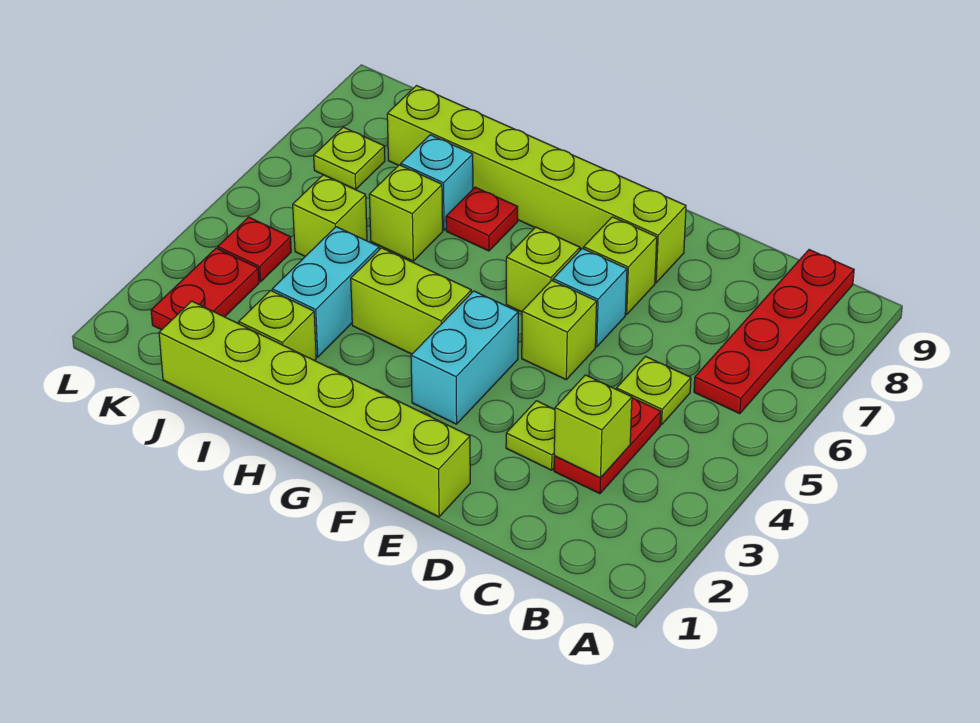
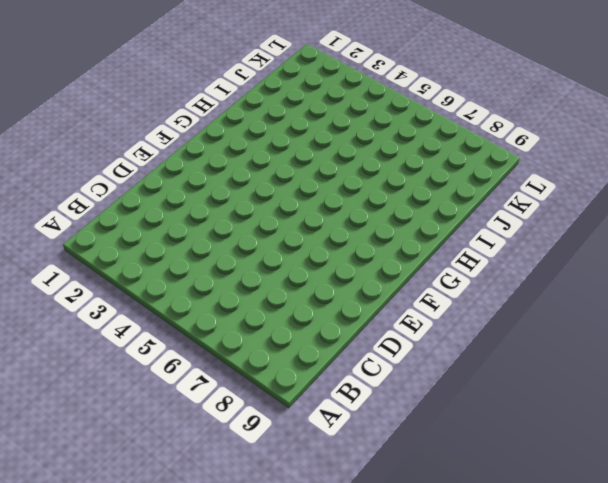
none -> red 1x4 plate [694,250,854,414]
none -> red 1x2 plate [554,398,661,494]
none -> lime 1x1 plate [616,356,691,425]

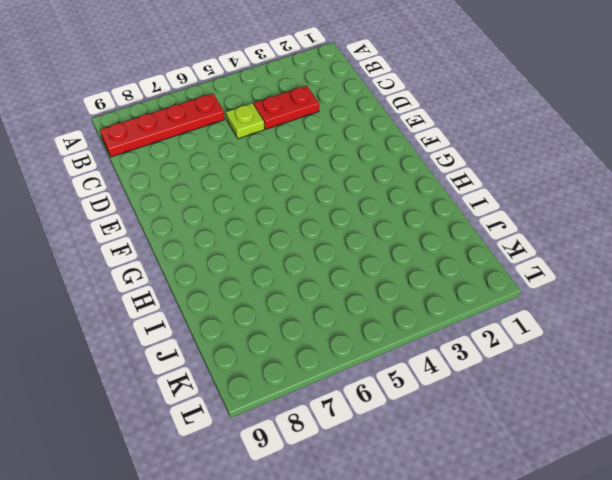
none -> lime 1x1 plate [506,401,555,470]
none -> lime 1x6 brick [159,301,470,517]
none -> lime 1x1 brick [522,280,597,380]

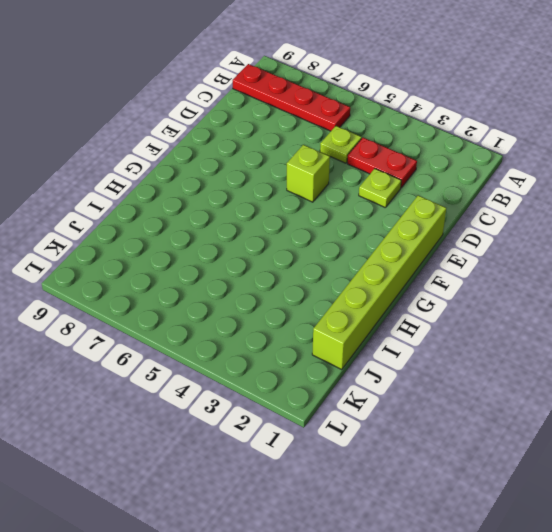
none -> cyan 1x1 brick [553,248,627,347]
none -> lime 1x1 brick [584,217,657,314]
none -> lime 1x6 brick [387,86,686,283]

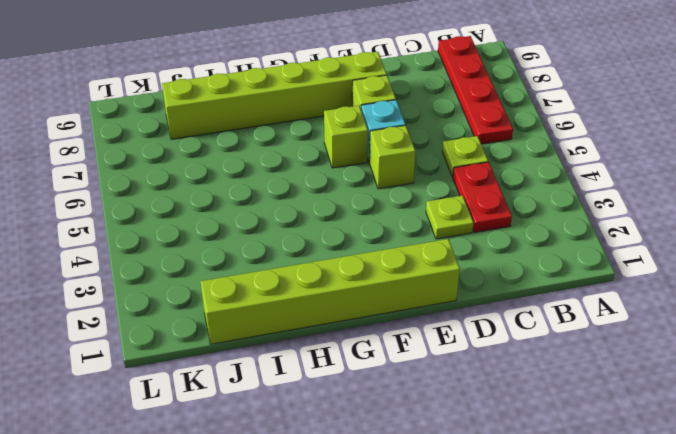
none -> cyan 1x2 brick [411,291,518,424]
none -> lime 1x2 brick [351,248,471,354]
none -> red 1x1 plate [446,187,518,251]

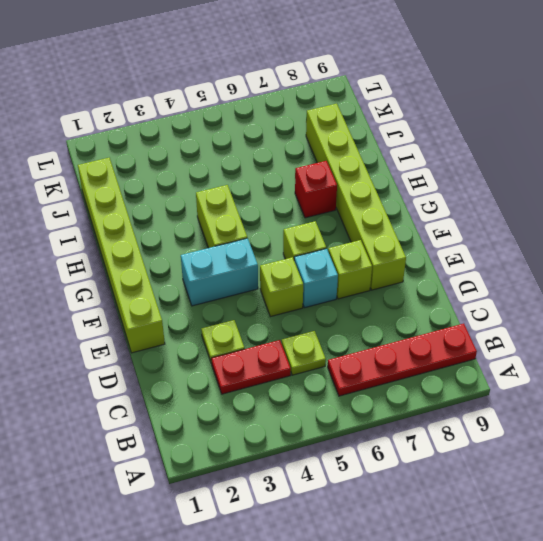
red 1x1 brick [295,161,337,218] -> red 1x1 plate [446,187,518,251]
none -> lime 1x1 brick [239,291,316,361]
none -> cyan 1x2 brick [272,227,379,357]
none -> lime 1x1 brick [369,165,443,261]

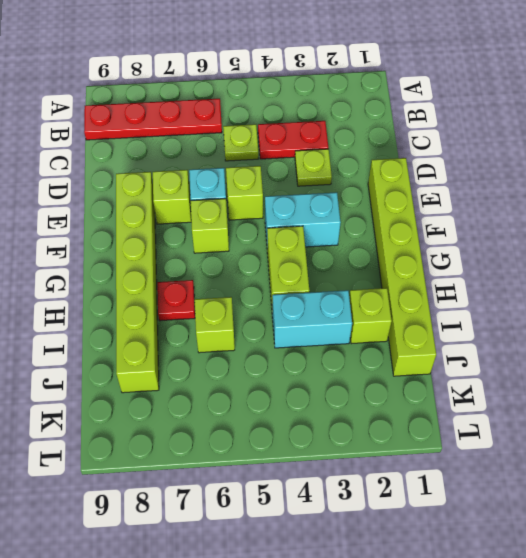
none -> cyan 1x1 brick [401,135,473,230]
none -> lime 1x1 brick [293,175,367,256]
none -> red 1x2 plate [151,248,259,330]

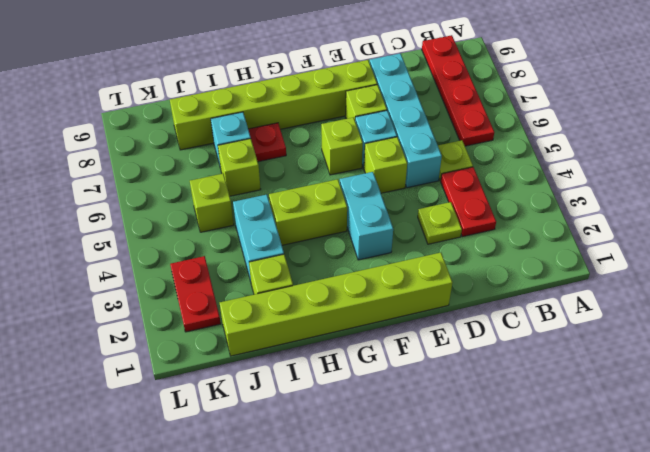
cyan 1x4 brick [370,53,442,188] -> none
none -> red 1x1 plate [218,217,291,282]
none -> lime 1x1 plate [314,127,385,190]
none -> lime 1x1 brick [554,375,632,478]

